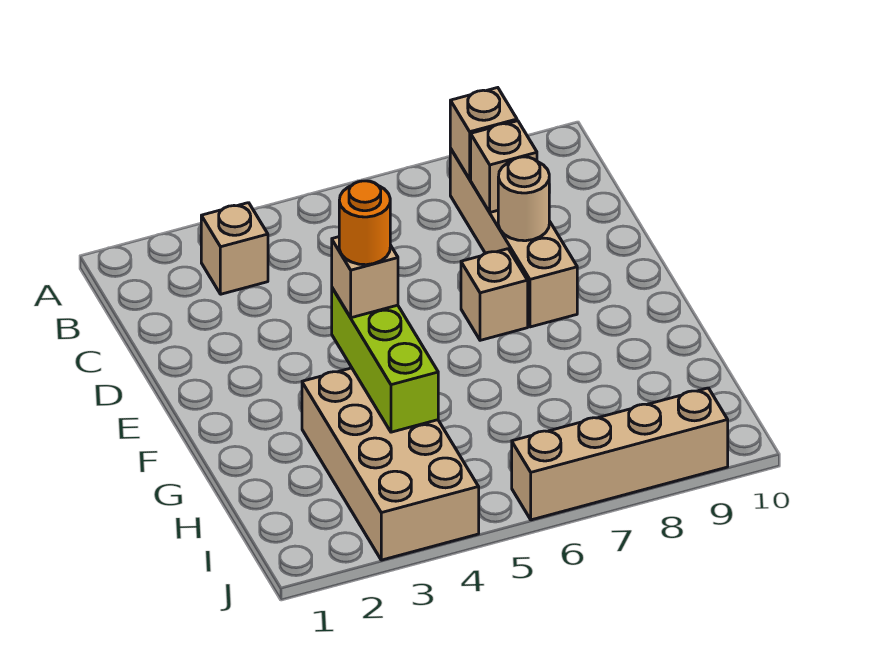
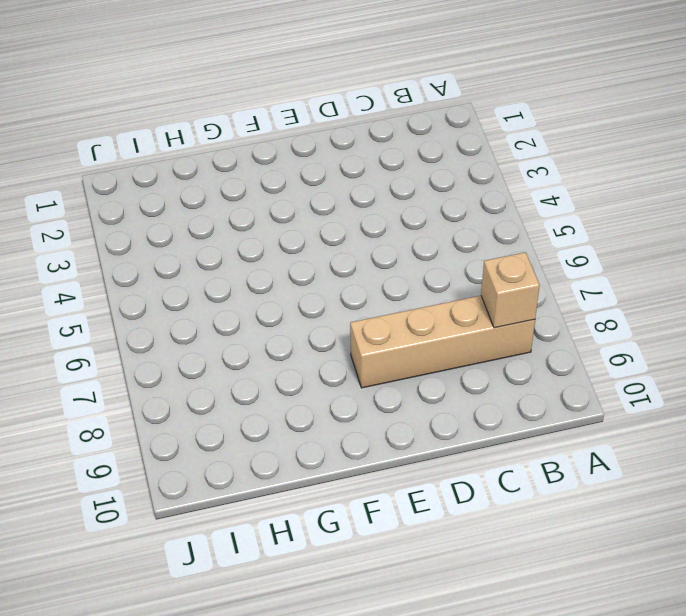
none -> tan 1x1 brick [201,203,268,294]
none -> tan 1x1 brick [461,249,528,340]

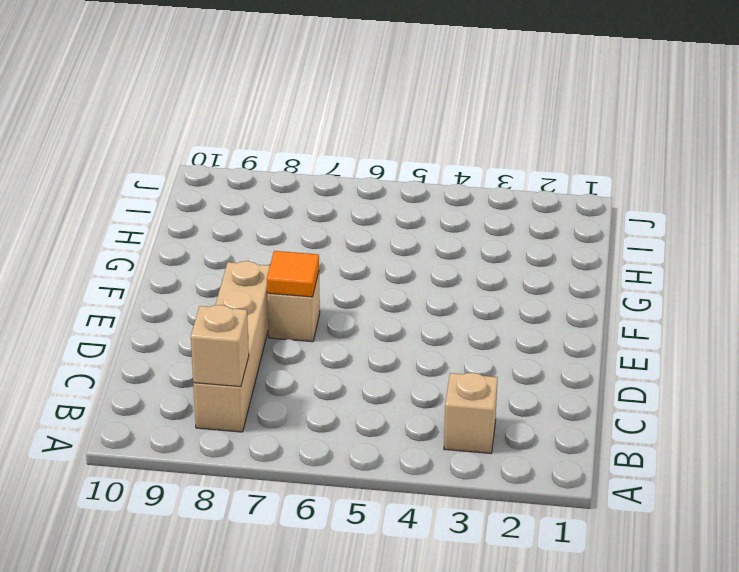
orange 1x1 tile [267,251,319,297] -> none
none -> tan 2x4 brick [302,368,479,560]
none -> tan 1x4 brick [512,388,728,520]

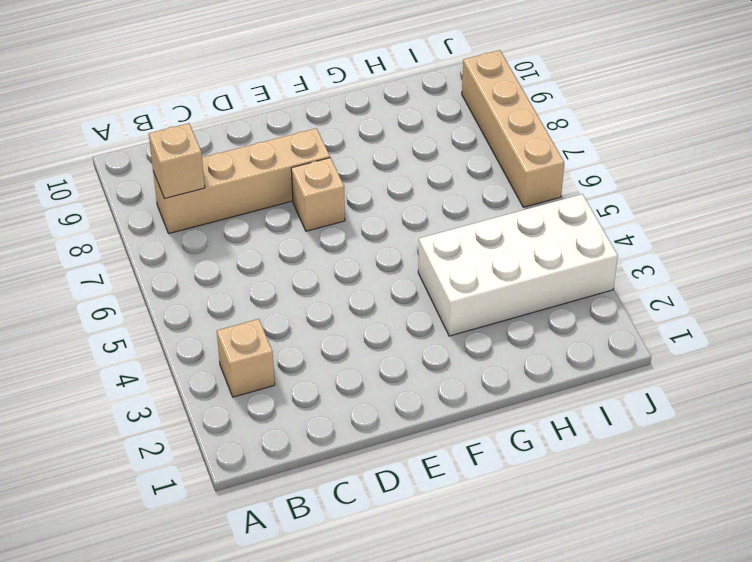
white 2x4 brick [418,194,618,336] -> tan 2x4 brick [302,368,479,560]
none -> tan 1x1 brick [471,121,537,212]
none -> tan 1x1 round brick [498,157,549,241]

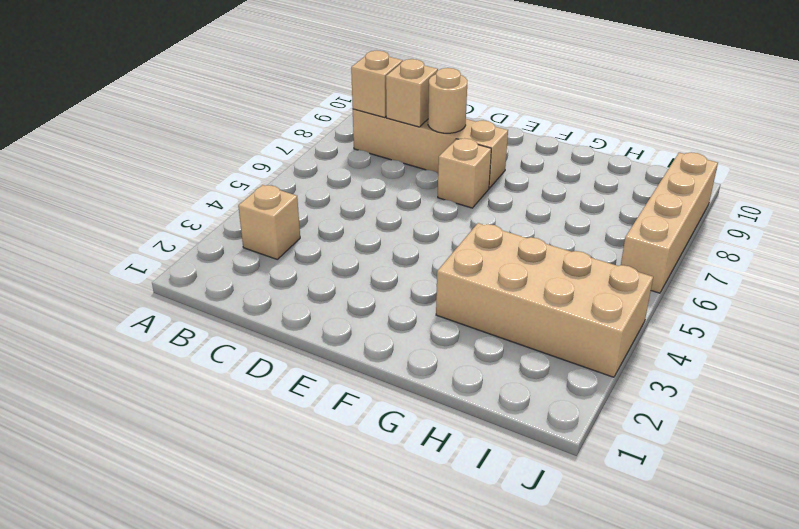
none -> lime 1x3 brick [332,288,438,432]
none -> tan 1x1 brick [332,237,398,318]

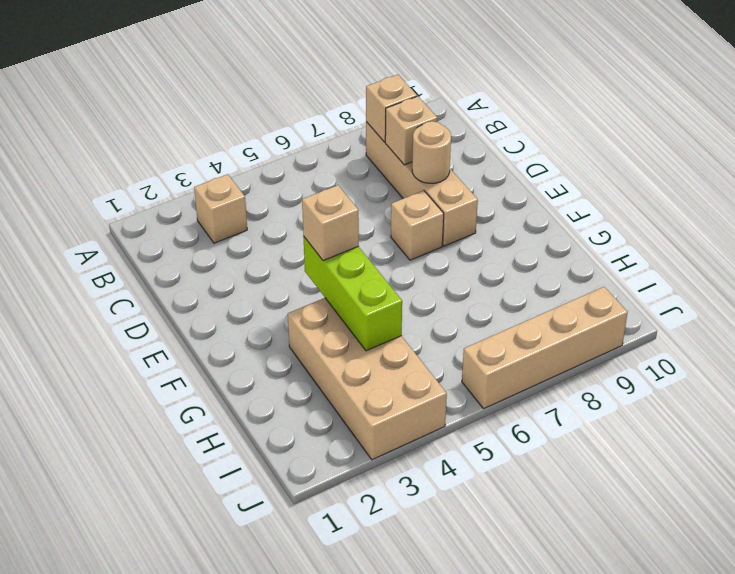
none -> orange 1x1 round brick [339,181,390,265]

